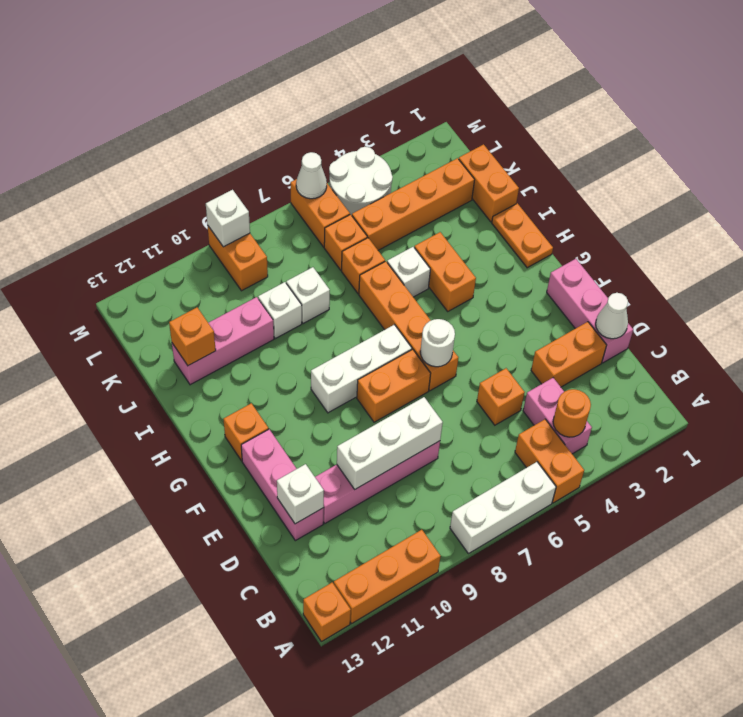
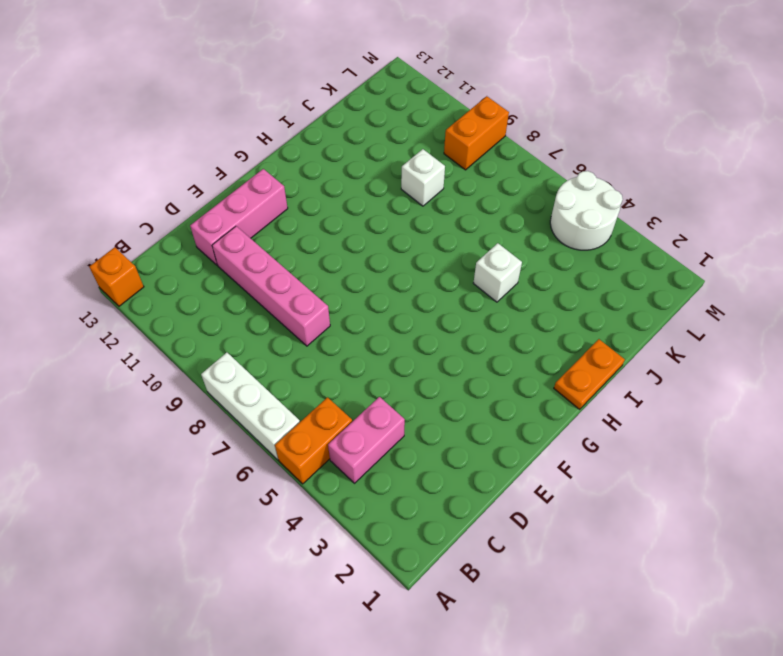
none -> orange 1x3 brick [334,530,441,624]
none -> pink 1x3 brick [547,259,633,363]
none -> orange 1x2 brick [531,322,607,387]
none -> orange 1x1 brick [477,368,525,425]

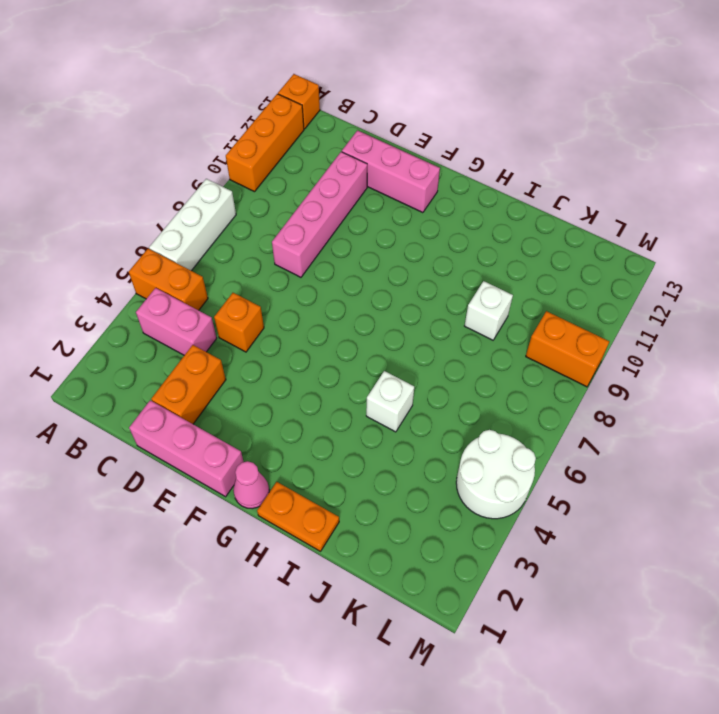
pink 1x1 cone [233,461,269,509] -> none
none -> orange 1x4 brick [359,261,458,391]
none -> orange 1x2 brick [357,349,431,422]
none -> white 1x3 brick [311,325,412,413]
none -> orange 1x1 brick [223,403,268,461]

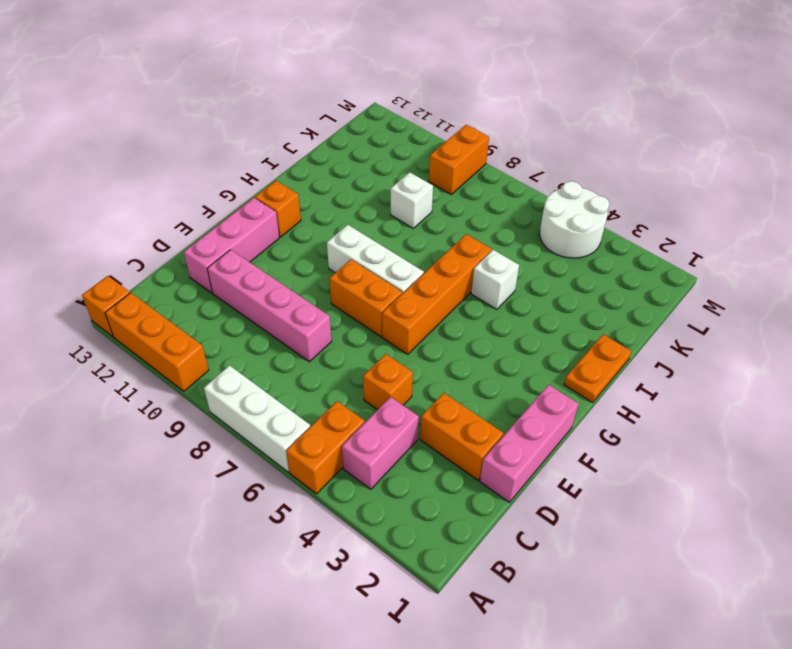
none -> orange 1x2 brick [414,232,476,311]
none -> orange 1x2 brick [459,144,519,222]
none -> orange 1x1 brick [342,238,385,294]
none -> white 1x1 brick [286,267,330,324]

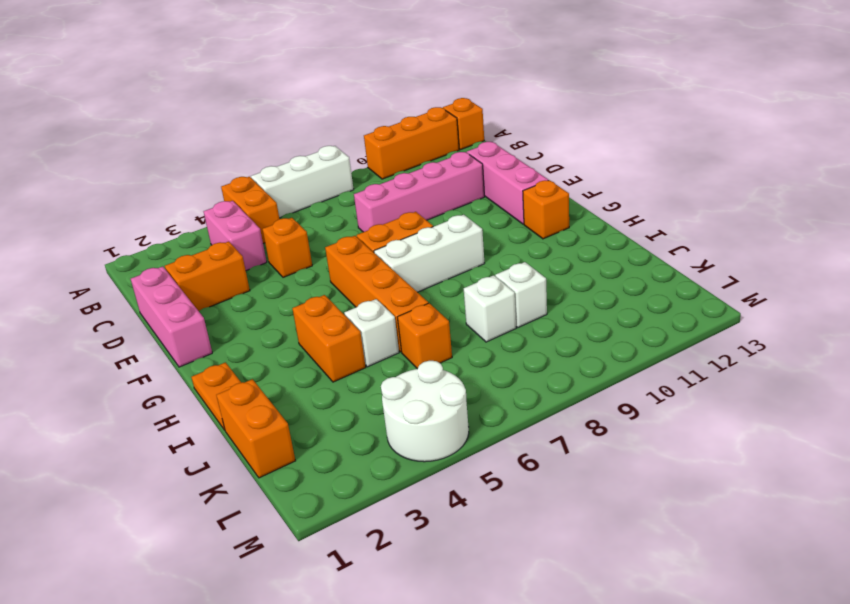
none -> pink 1x3 brick [172,297,274,385]
none -> orange 1x4 brick [352,158,474,250]
none -> orange 1x1 brick [324,214,367,270]
none -> orange 1x2 brick [291,179,350,247]

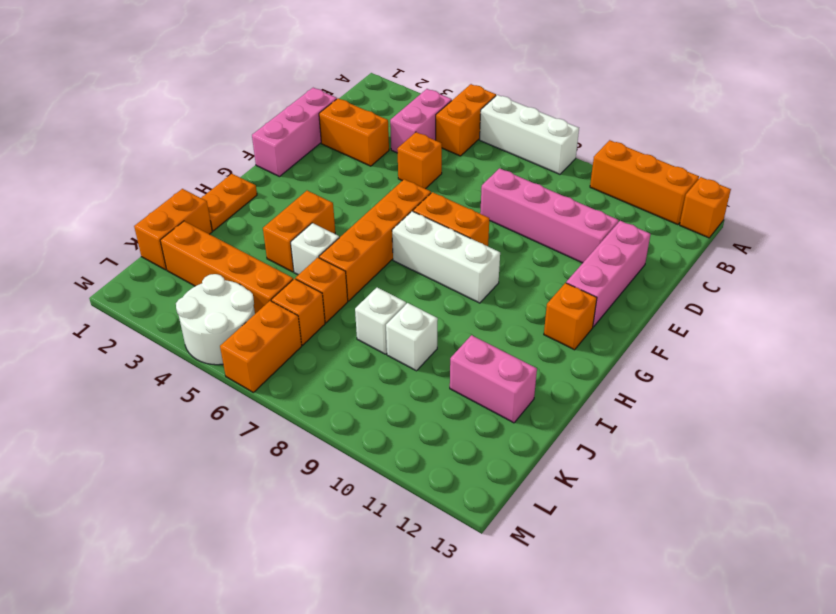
pink 1x2 brick [450,335,537,423] -> pink 1x3 brick [172,297,274,385]
none -> orange 1x2 brick [208,226,268,291]
none -> orange 1x1 round brick [553,389,591,437]
none -> white 1x1 cone [596,293,628,339]
none -> white 1x3 brick [337,397,443,489]

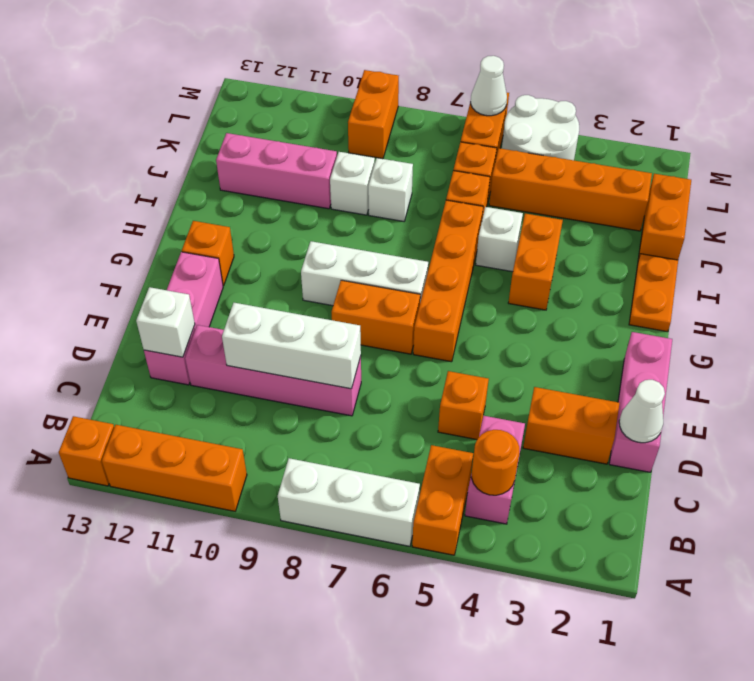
none -> white 1x1 round brick [420,319,455,367]
none -> orange 1x1 brick [169,307,216,366]
none -> white 1x1 brick [206,190,250,247]

